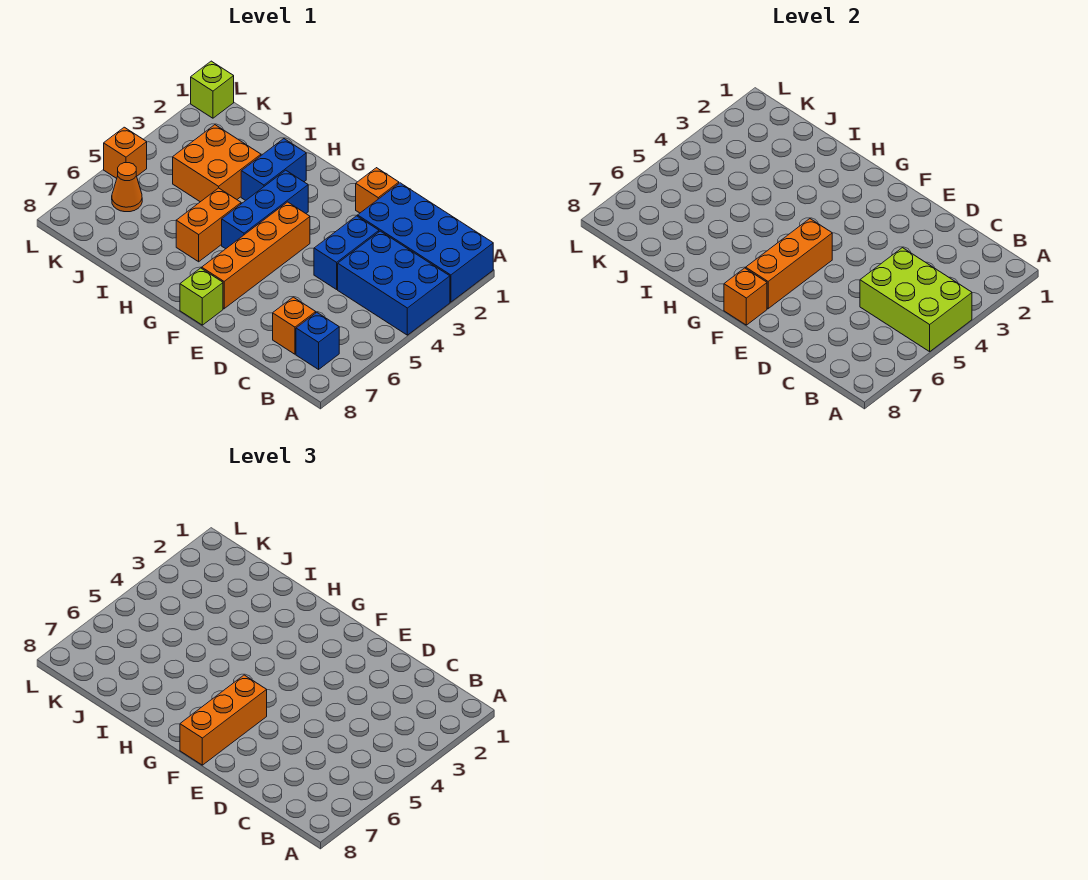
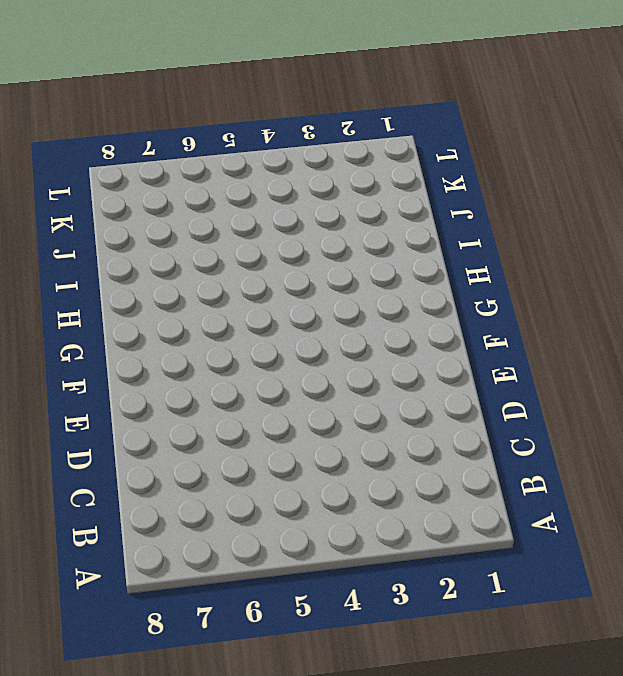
none -> blue 2x4 brick [358,183,493,302]
none -> blue 2x3 brick [338,231,450,335]
none -> blue 1x1 brick [296,313,339,369]

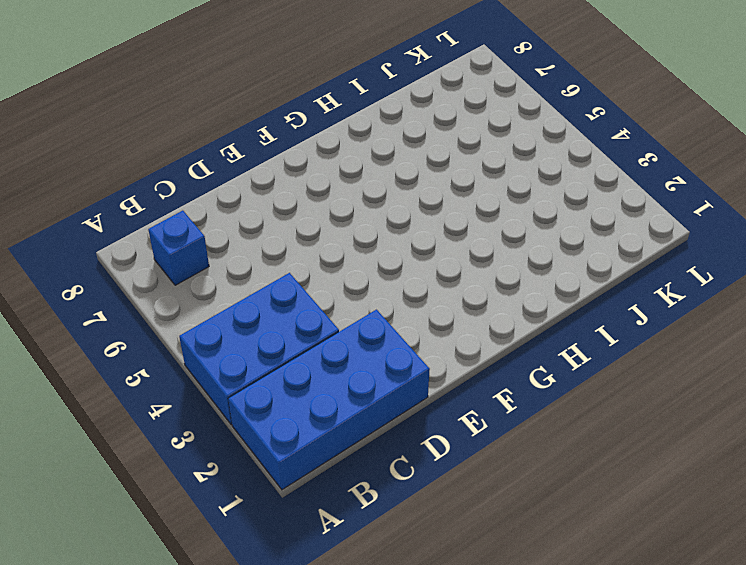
none -> orange 1x1 brick [273,297,316,354]
none -> blue 1x2 brick [314,216,379,289]
none -> orange 1x1 brick [356,168,399,213]

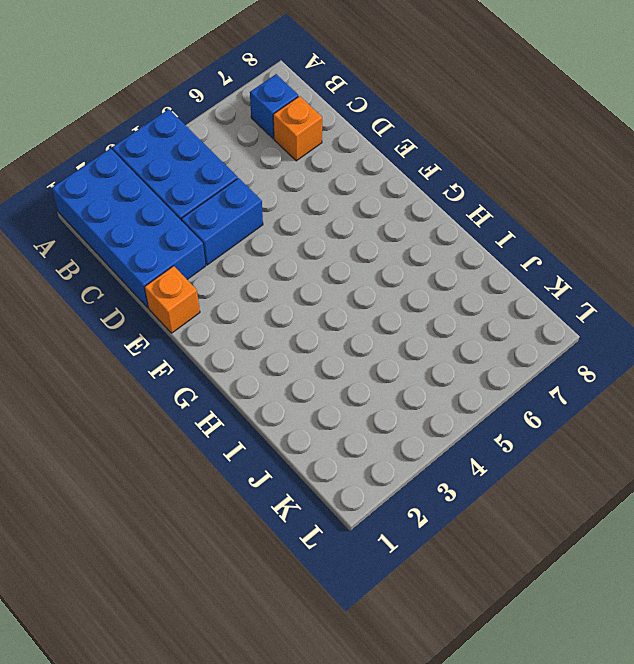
none -> orange 1x4 brick [202,202,310,309]
none -> lime 1x1 brick [180,268,223,325]
none -> blue 1x3 brick [222,170,308,249]

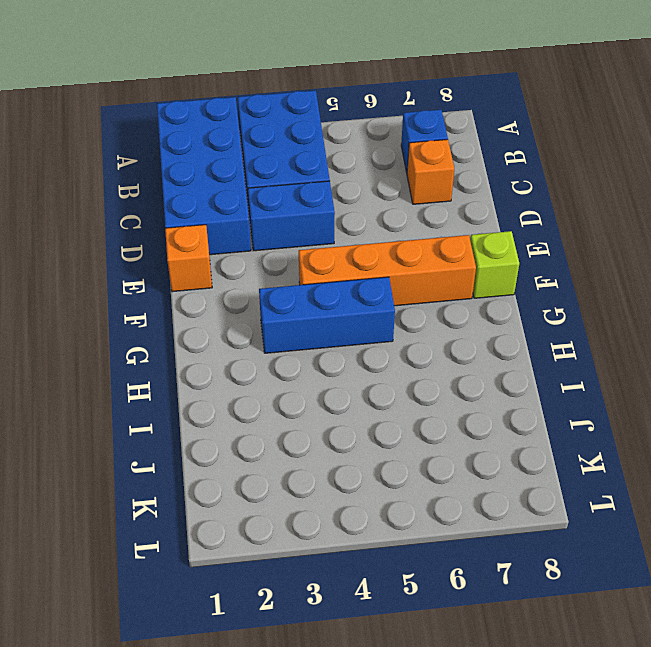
none -> blue 1x2 brick [241,139,306,201]
none -> orange 1x2 brick [176,188,241,262]
none -> orange 2x2 brick [173,125,261,202]

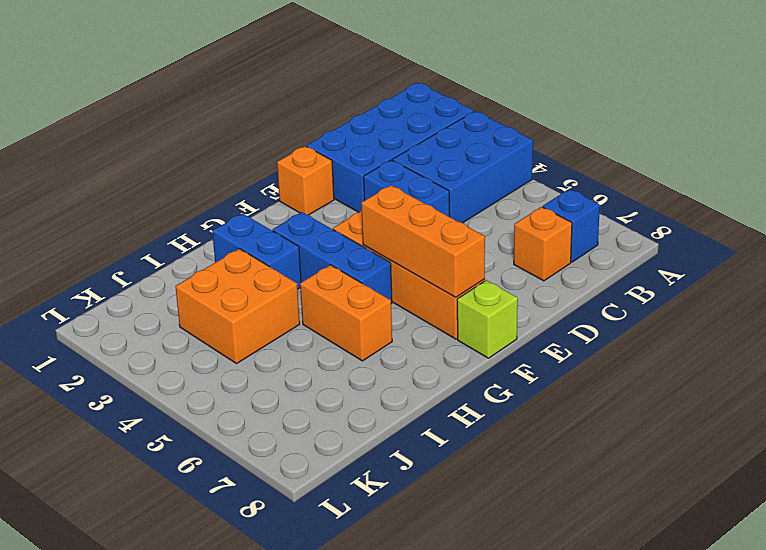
none -> orange 1x1 cone [112,163,142,212]
none -> lime 1x1 brick [191,61,234,118]
none -> orange 1x1 brick [104,127,147,178]

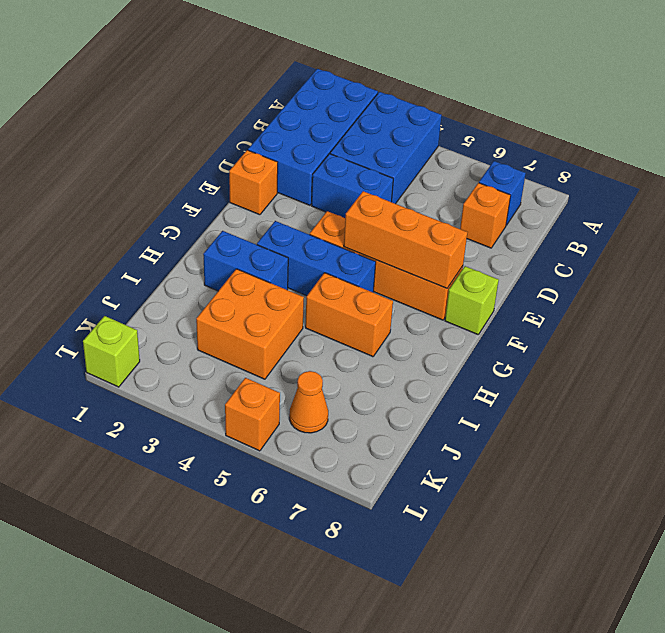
none -> lime 2x3 brick [860,248,972,352]
none -> orange 1x1 brick [724,268,767,325]
none -> orange 1x3 brick [180,675,267,765]

